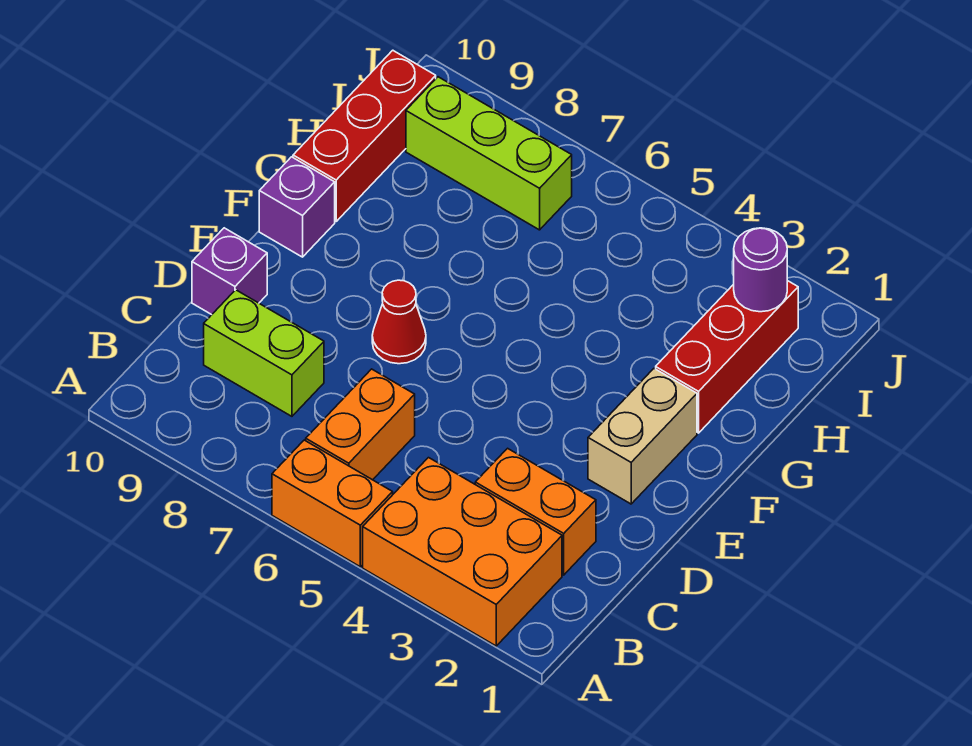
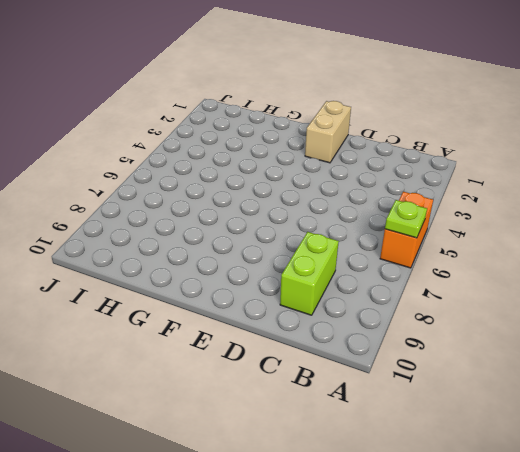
lime 1x1 plate [385,200,427,238] -> none
tan 1x2 brick [305,101,351,163] -> tan 1x2 brick turned to [588,368,697,504]
none -> orange 2x3 brick [363,458,562,646]
none -> orange 1x2 brick [306,369,415,480]
none -> orange 1x2 brick [475,448,596,575]

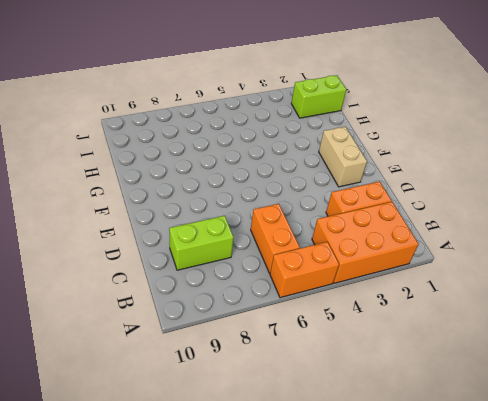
lime 1x2 brick [291,75,346,118] -> red 1x3 brick [656,281,798,433]
none -> purple 1x1 brick [192,228,267,315]
none -> red 1x1 cone [372,280,426,364]
none -> purple 1x1 brick [259,157,335,257]

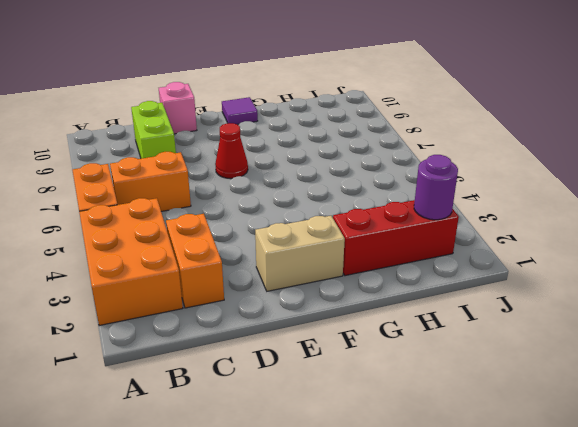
pink 1x1 brick [159,82,197,134] -> purple 1x1 brick [192,228,267,315]
purple 1x1 tile [222,97,258,124] -> purple 1x1 brick [259,157,335,257]
none -> red 1x3 brick [293,50,436,221]
none -> lime 1x3 brick [406,77,572,230]

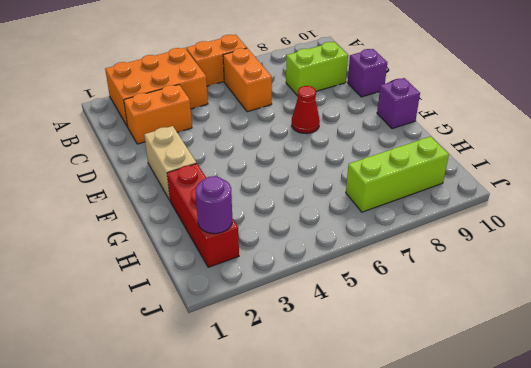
none -> red 1x3 brick [293,50,436,221]

